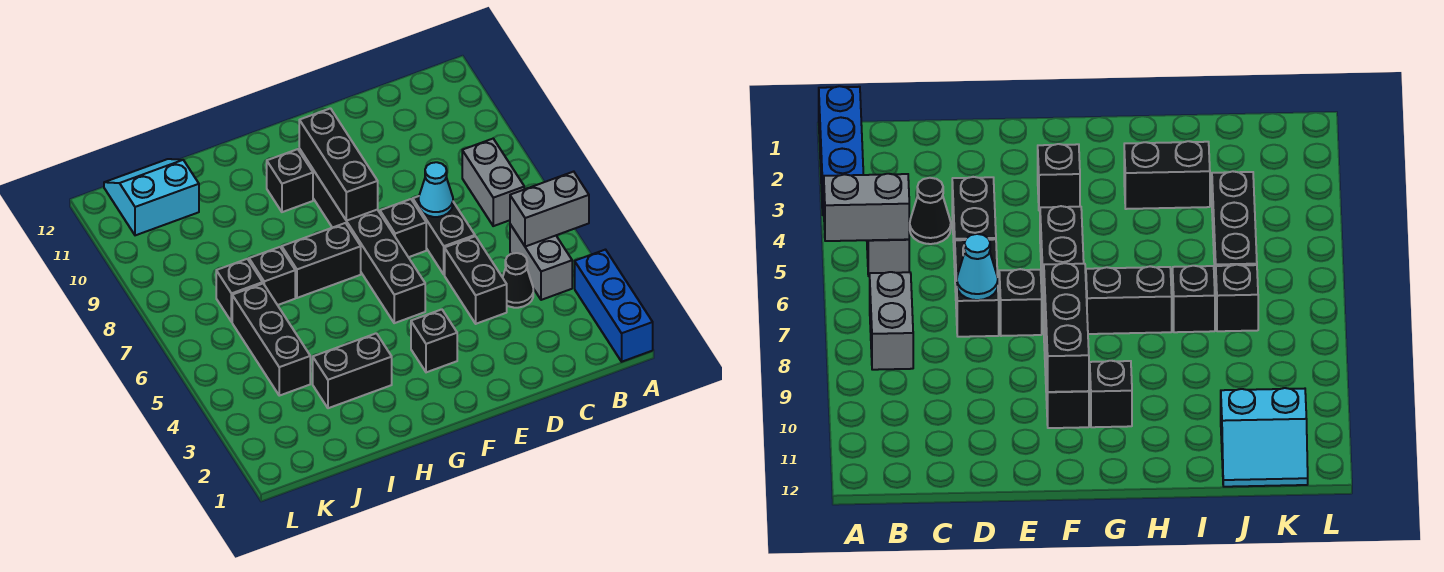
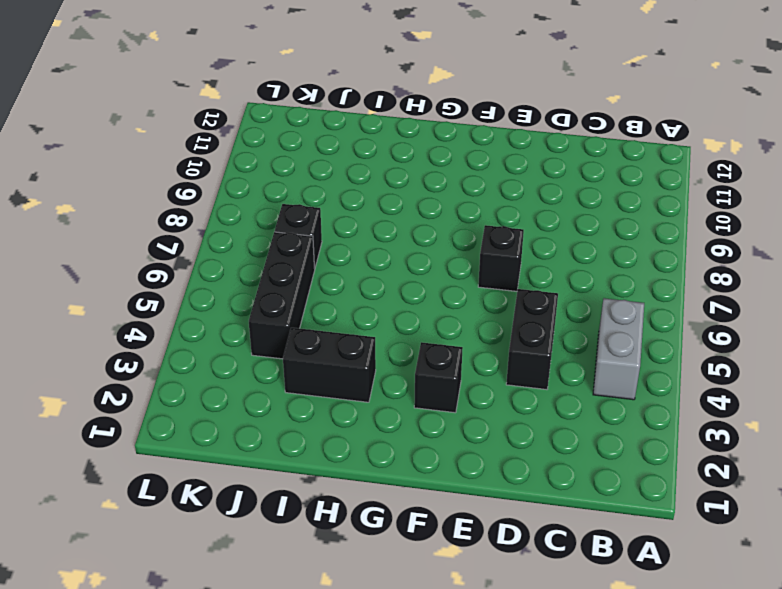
none -> blue 1x3 brick [575,250,653,362]
none -> grey 1x2 brick [462,139,524,226]
none -> black 1x1 cone [503,253,533,308]

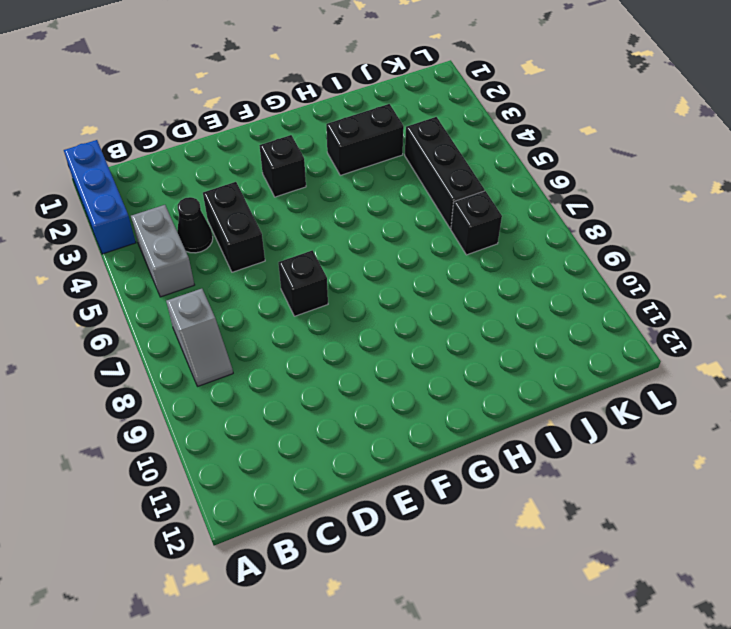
grey 1x2 slope [166,289,233,386] -> grey 1x2 brick [462,139,524,226]
none -> black 1x2 brick [413,196,475,275]
none -> black 1x6 brick [299,149,425,323]
none -> black 1x2 brick [282,223,361,298]

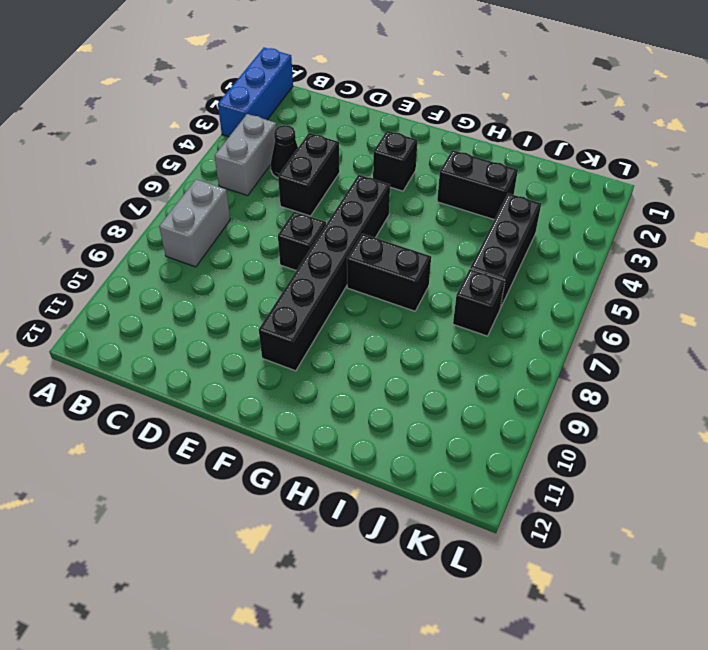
none -> black 1x2 brick [413,196,475,275]
none -> black 1x1 brick [267,149,313,212]
none -> black 1x1 brick [249,247,295,305]

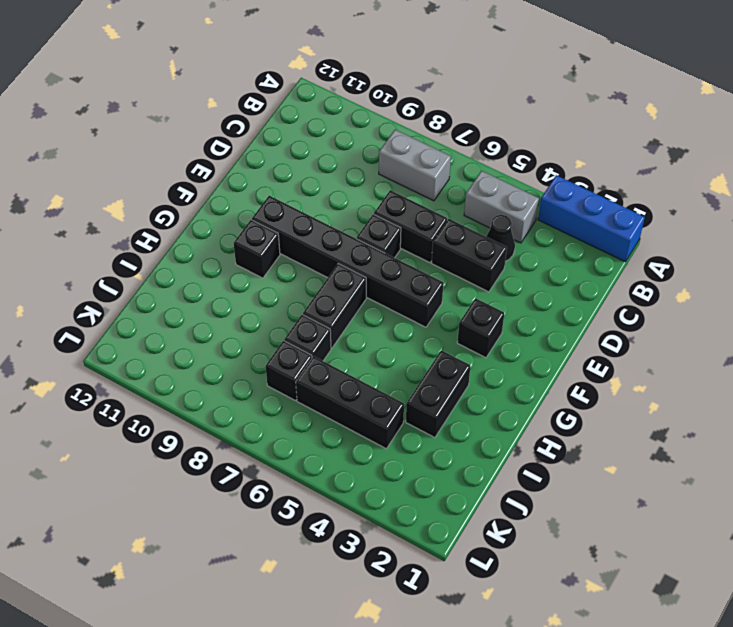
none -> cyan 2x2 slope [104,159,199,235]
none -> grey 1x2 brick [510,172,589,247]
none -> cyan 1x1 cone [419,162,453,217]

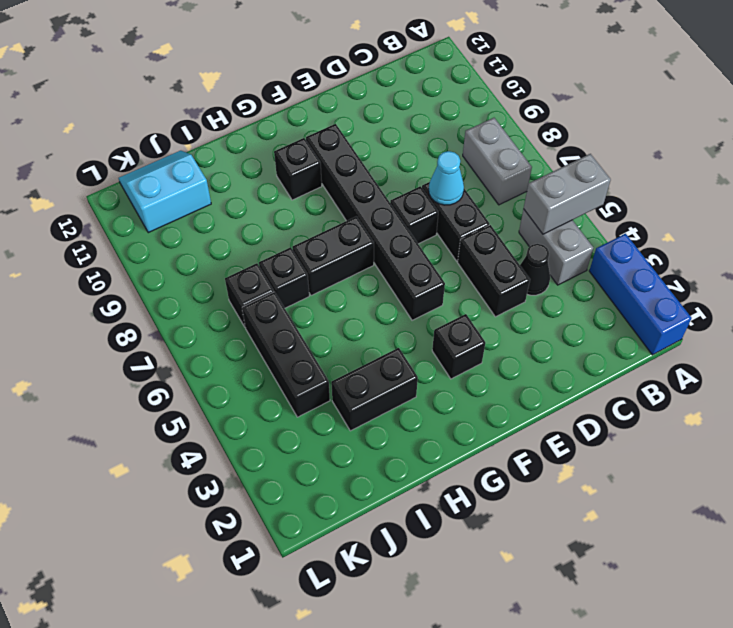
none -> black 1x3 brick [299,108,378,221]

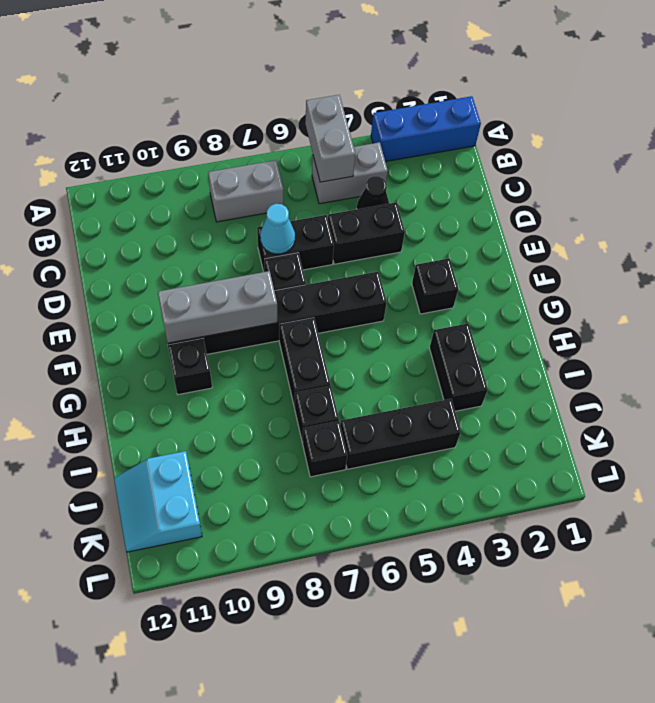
grey 1x3 brick [158,271,277,343] -> black 1x3 brick [299,108,378,221]

